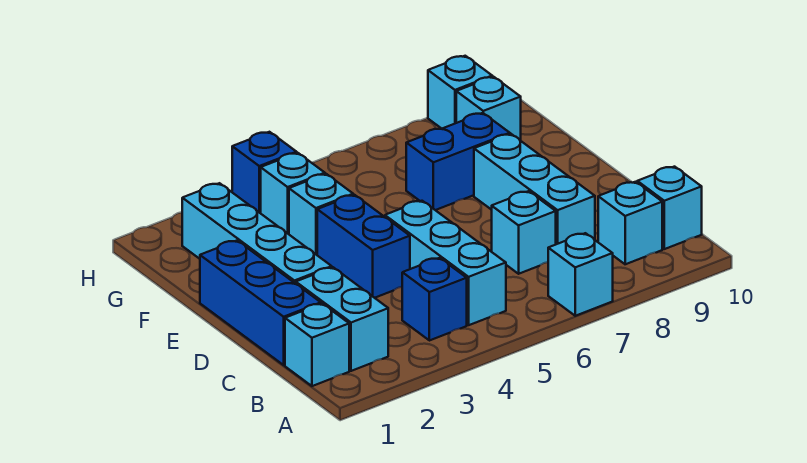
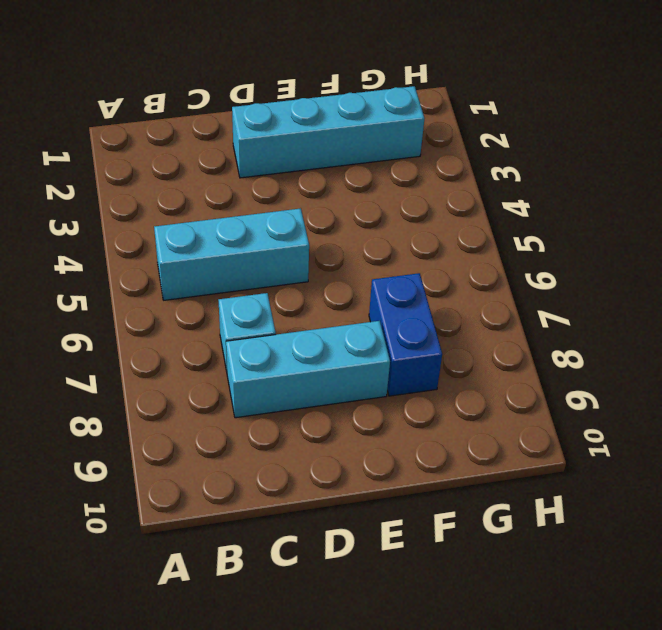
none -> cyan 1x1 brick [548,233,613,316]
none -> cyan 1x1 brick [285,304,349,386]
none -> cyan 1x2 brick [296,267,388,371]

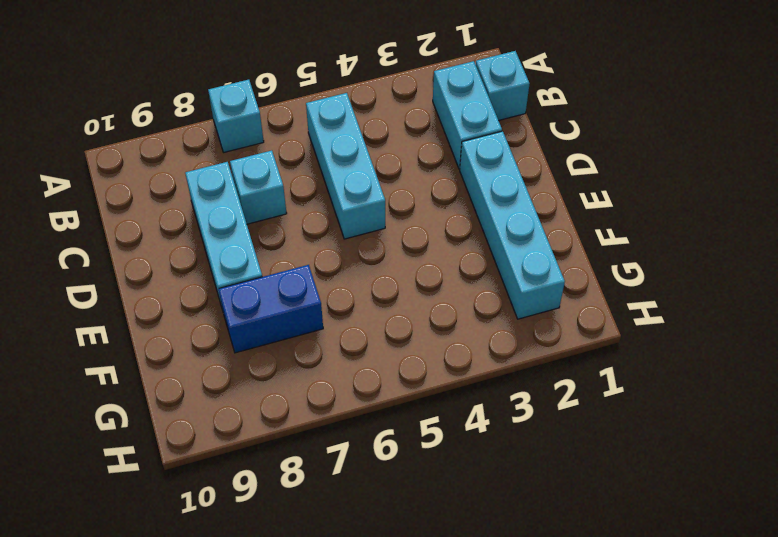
none -> blue 1x1 brick [402,258,467,341]
none -> cyan 1x1 brick [598,182,662,264]
none -> cyan 1x1 brick [637,167,702,249]

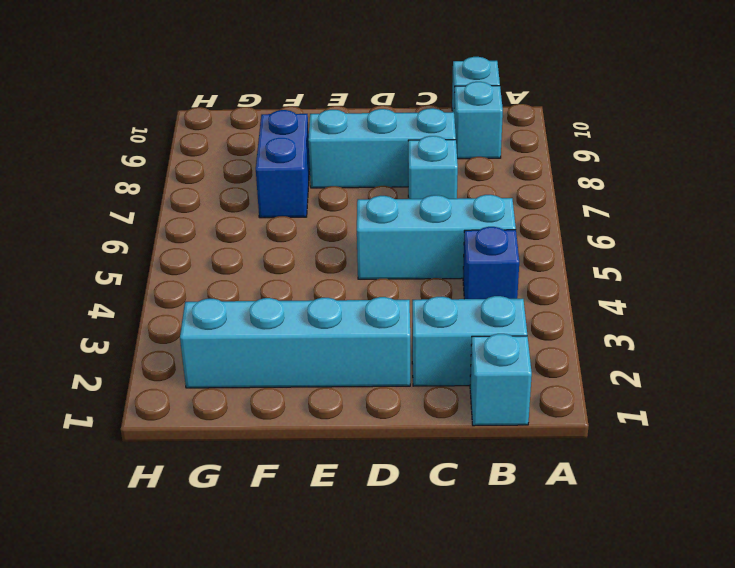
none -> cyan 1x1 brick [548,233,613,316]
none -> blue 1x3 brick [200,241,321,365]
none -> blue 1x2 brick [317,195,410,298]

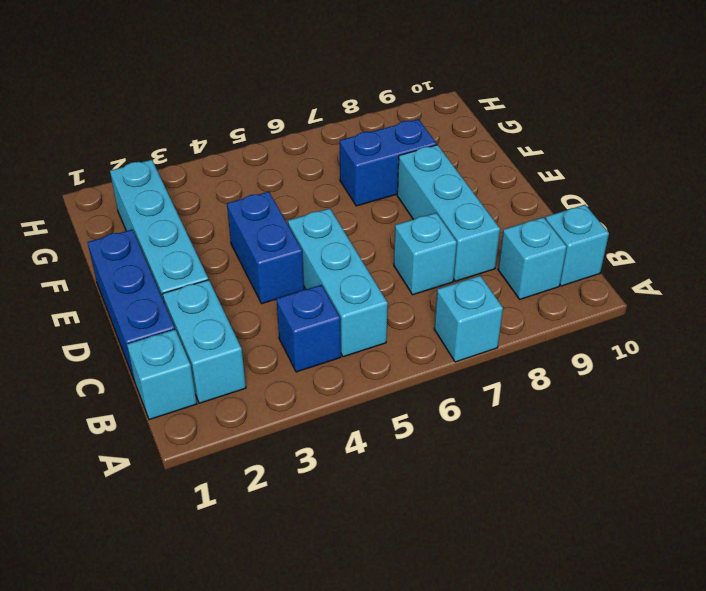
none -> cyan 1x1 brick [289,174,353,255]
none -> cyan 1x1 brick [261,153,325,234]
none -> cyan 1x1 brick [456,77,521,141]

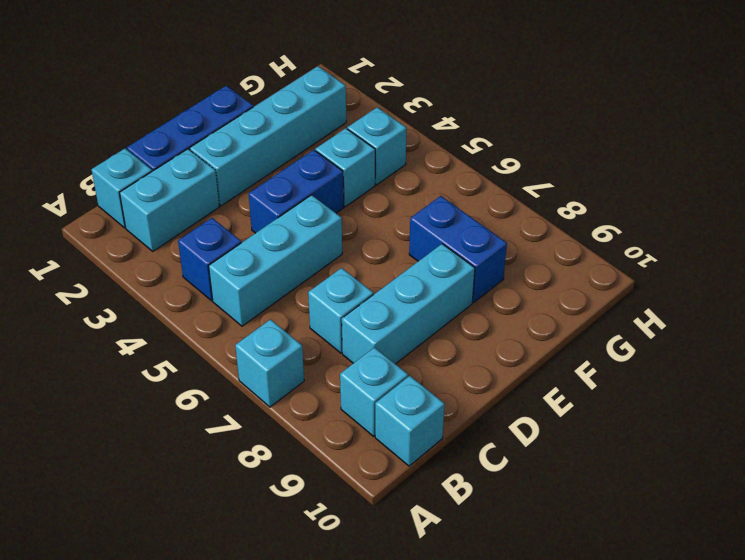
none -> cyan 1x1 brick [456,77,521,141]
none -> blue 1x1 brick [232,132,297,213]
none -> cyan 1x1 brick [428,56,492,129]

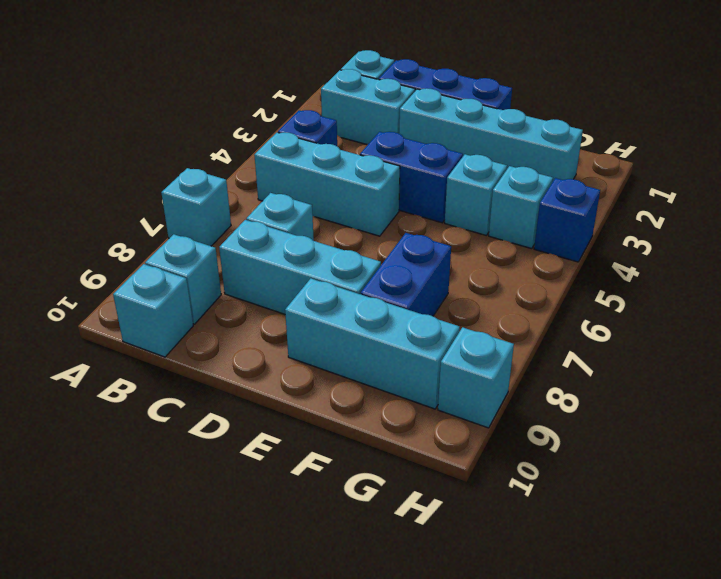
cyan 1x3 brick [285,279,460,409] -> cyan 1x1 brick [456,77,521,141]

